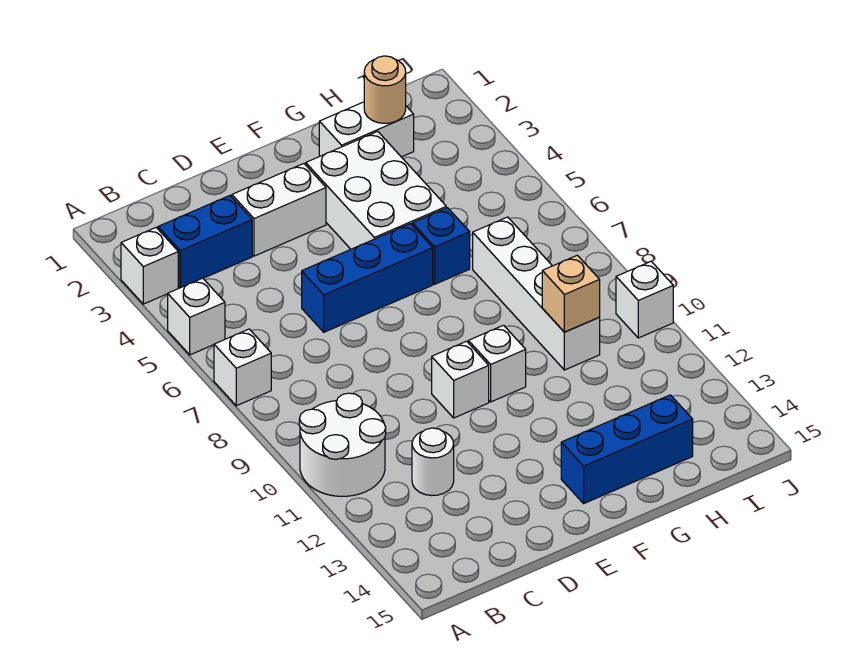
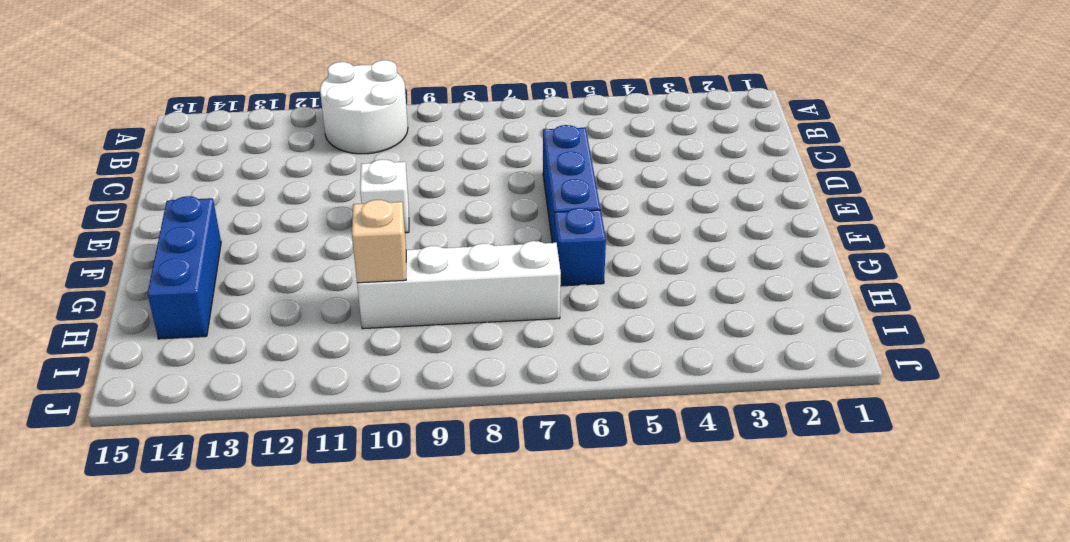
none -> white 1x1 brick [121,228,178,304]
none -> white 1x1 brick [168,278,225,355]
none -> white 1x1 brick [214,329,271,406]

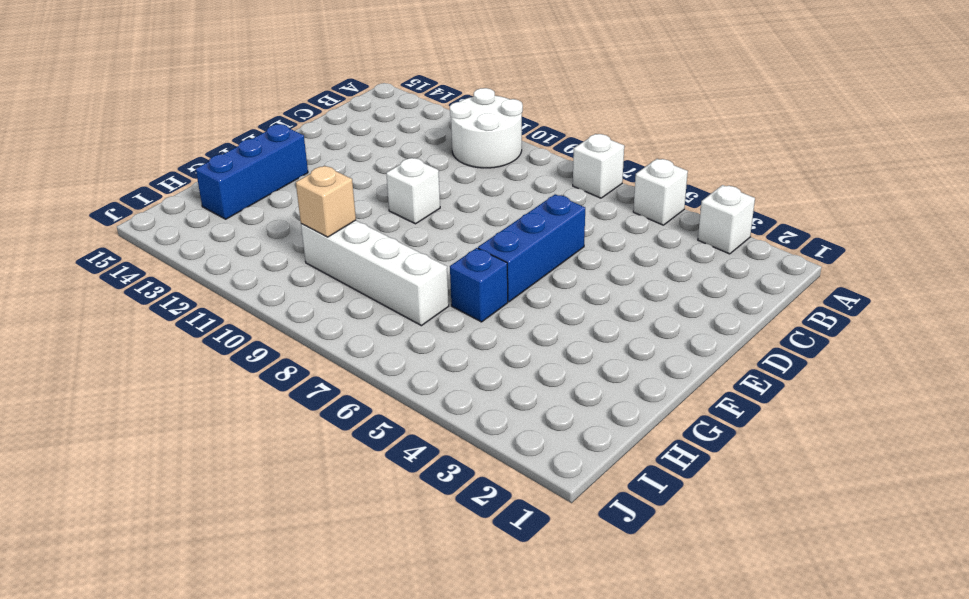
none -> blue 1x2 brick [158,196,252,288]
none -> white 1x1 round brick [412,428,454,496]
none -> white 1x2 brick [232,164,326,256]

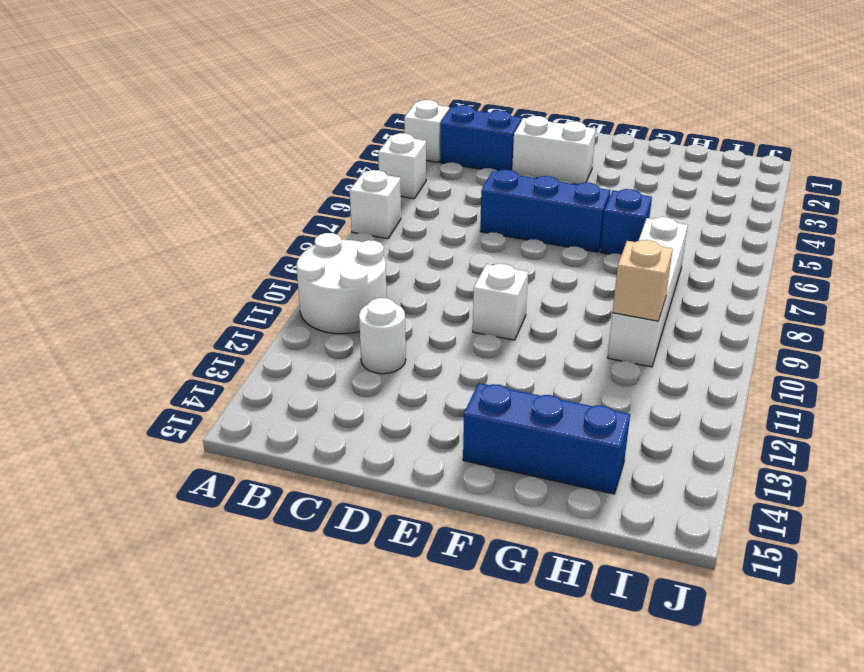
none -> white 2x3 brick [306,131,446,249]
none -> white 1x1 brick [468,325,526,402]
none -> white 1x2 brick [319,102,414,157]

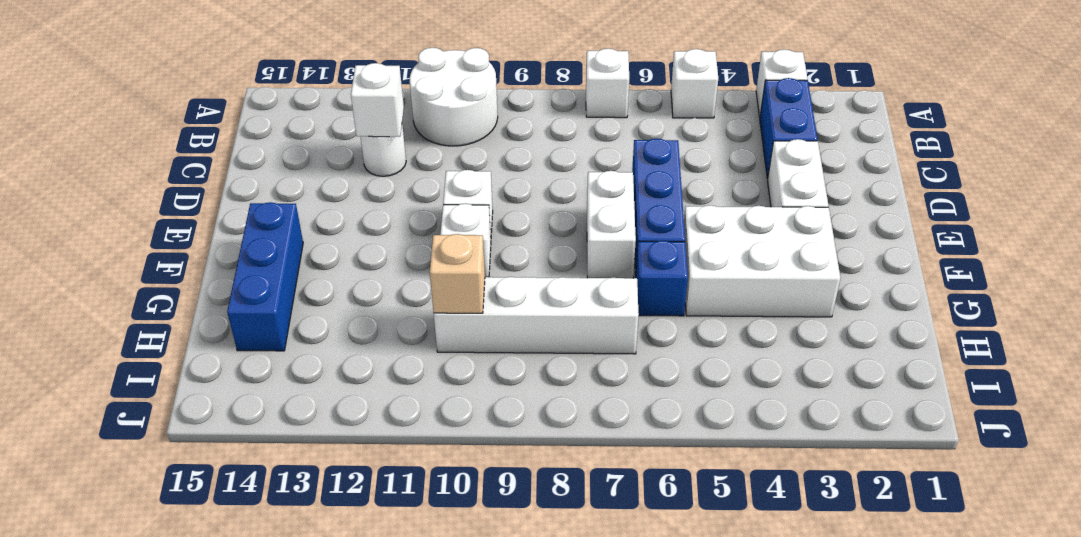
white 1x1 brick [351,63,404,137] -> white 1x1 brick moved to [616,261,673,338]
white 1x2 brick [587,171,636,278] -> white 1x2 brick moved to [319,102,414,157]
none -> tan 1x1 round brick [364,56,406,123]

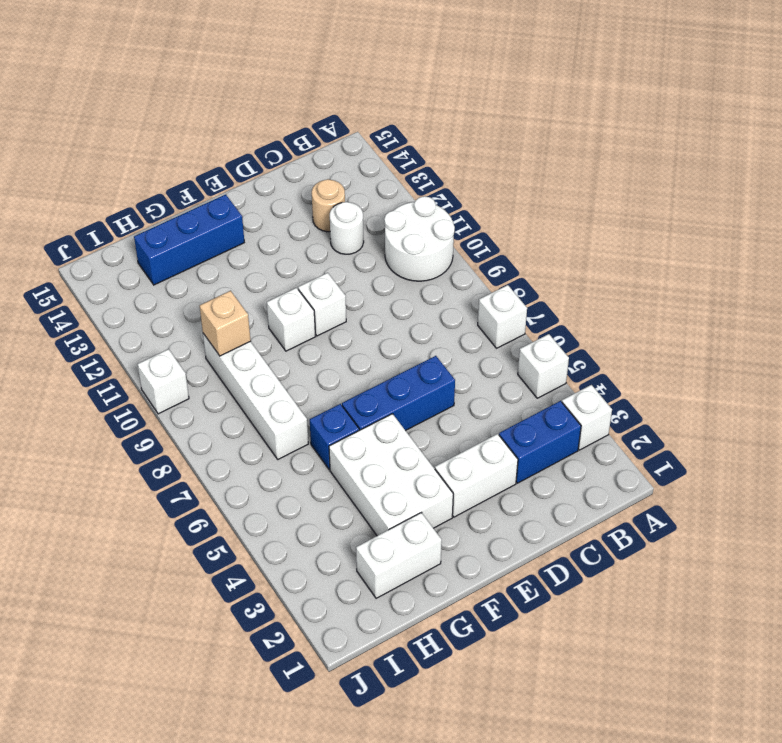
tan 1x1 round brick [312,179,345,232] -> tan 1x1 round brick moved to [364,56,406,123]

